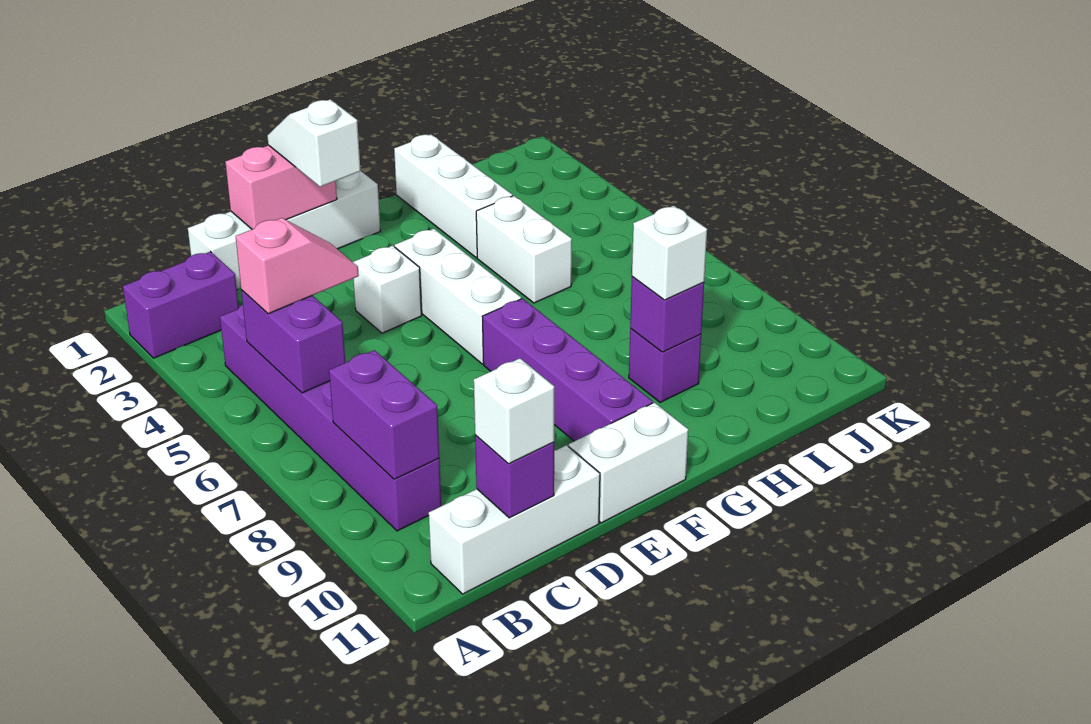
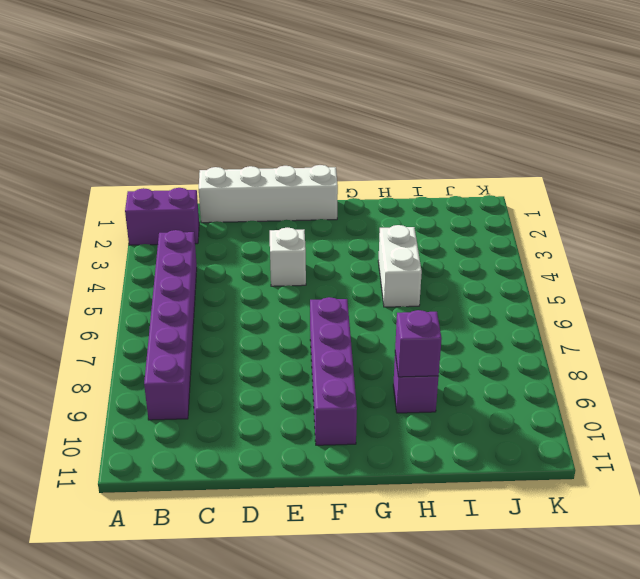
none -> white 1x3 brick [429,445,600,594]
none -> white 1x2 brick [569,402,688,523]
none -> white 1x3 brick [395,229,521,364]

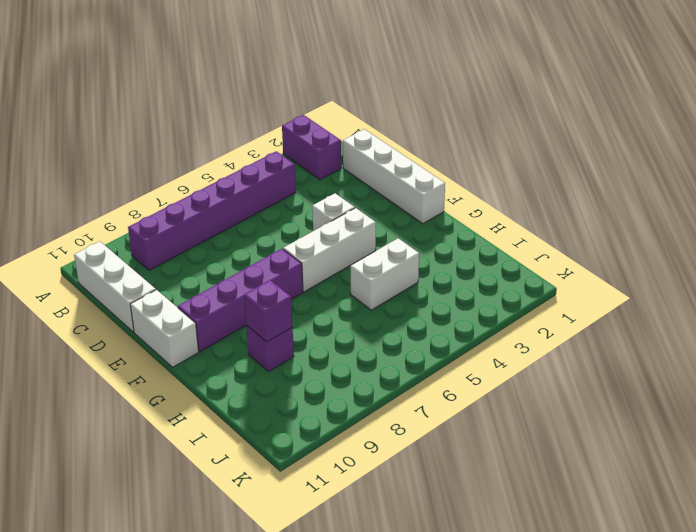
none -> white 1x3 brick [394,134,513,258]
none -> purple 1x2 brick [241,290,345,393]
none -> purple 1x2 brick [329,350,439,479]

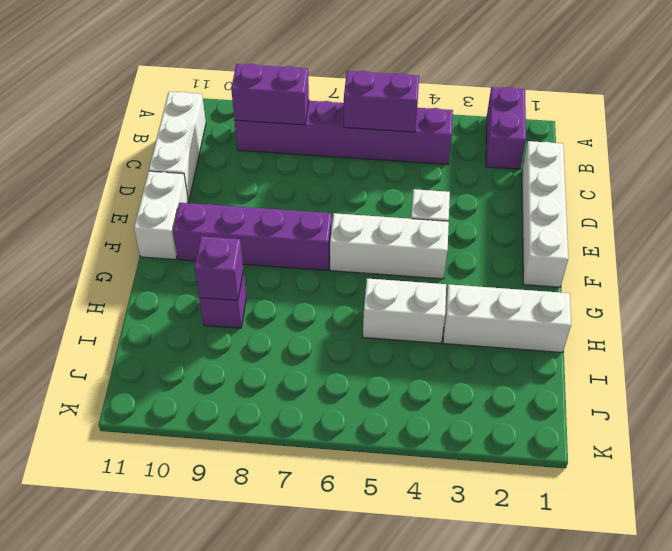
none -> purple 1x1 brick [475,435,554,518]
none -> pink 1x2 brick [225,145,337,229]
none -> pink 1x2 slope [236,218,359,314]

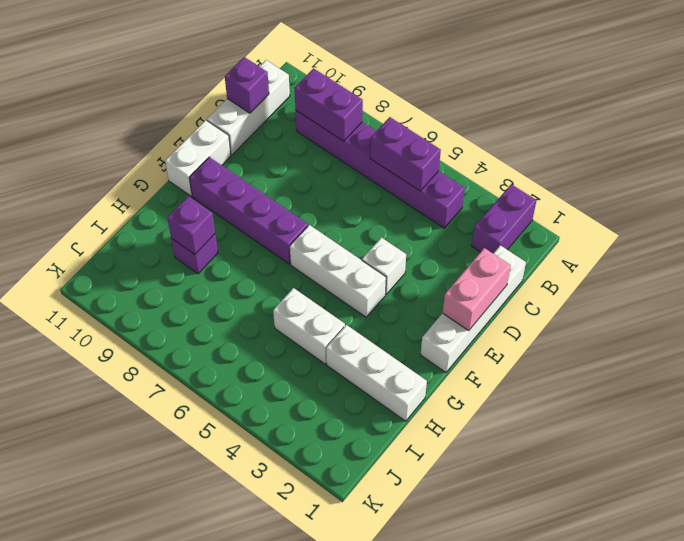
none -> pink 1x2 slope [236,218,359,314]
none -> white 1x1 brick [474,358,554,464]
none -> white 1x2 slope [267,99,361,187]

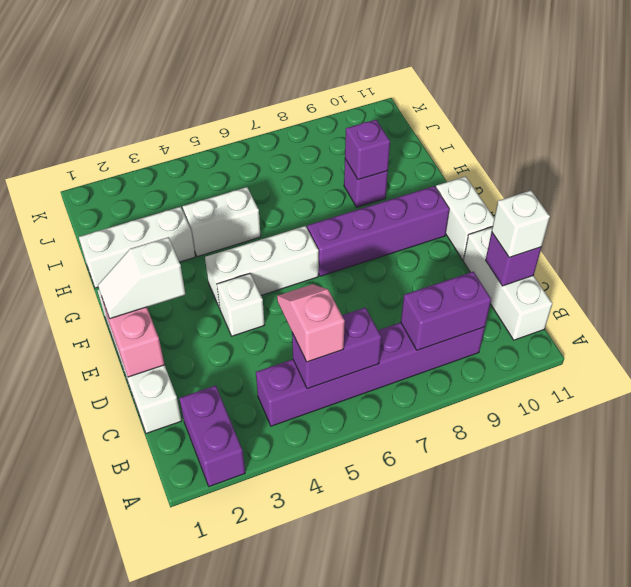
none -> white 1x1 brick [632,206,707,300]

